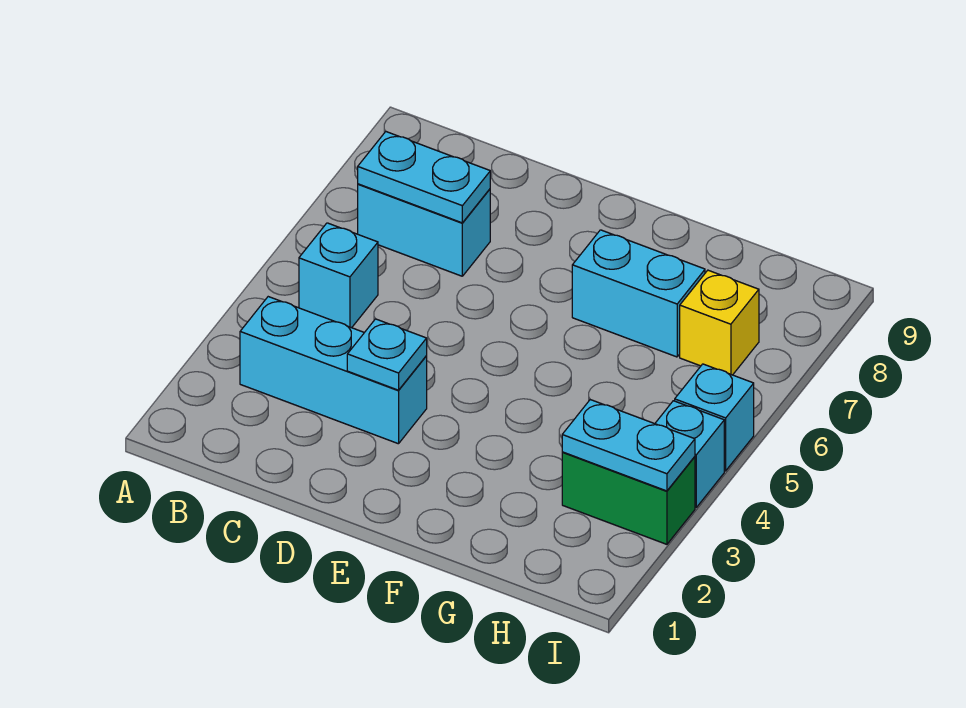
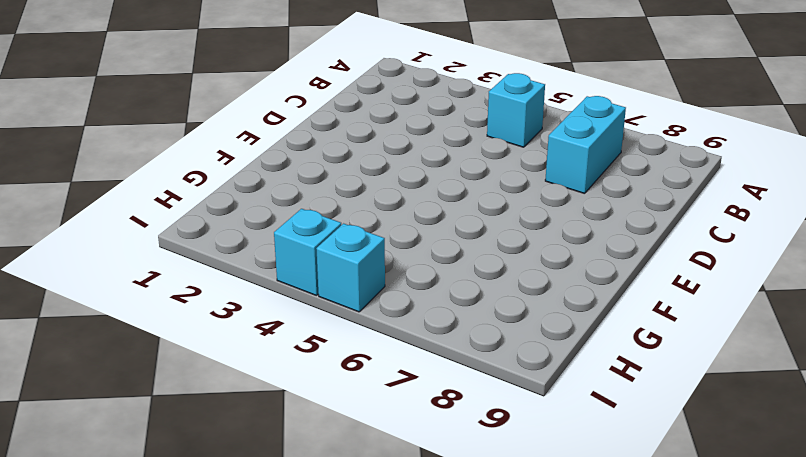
none -> cyan 1x3 brick [240,297,427,444]
none -> cyan 1x2 brick [572,230,705,357]

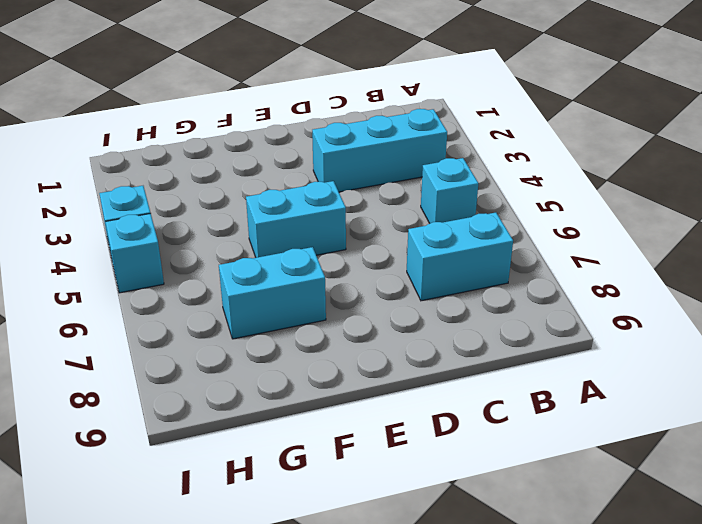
cyan 1x2 brick [246,181,346,258] -> none
none -> green 1x2 brick [562,452,695,544]
none -> yellow 1x1 brick [680,270,759,375]

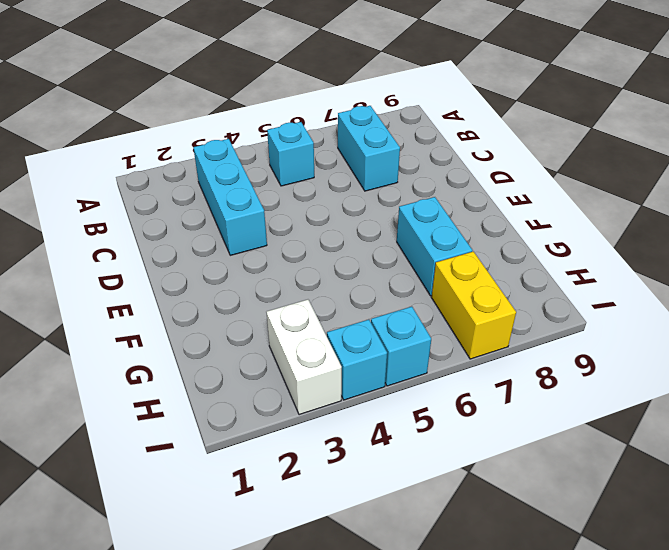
white 1x2 brick [266,300,342,415] -> green 1x2 brick [562,452,695,544]
yellow 1x2 brick [432,252,516,359] -> yellow 1x1 brick [680,270,759,375]
none -> cyan 1x2 plate [358,132,490,223]
none -> cyan 1x1 plate [347,319,427,390]

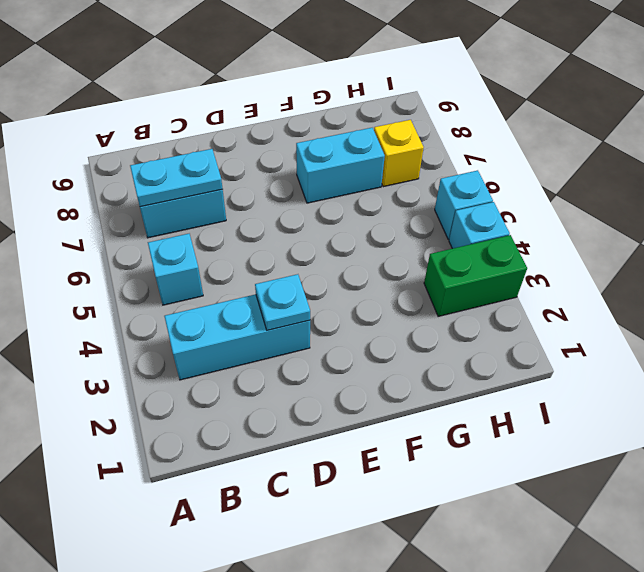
none -> cyan 1x2 plate [562,400,695,491]

